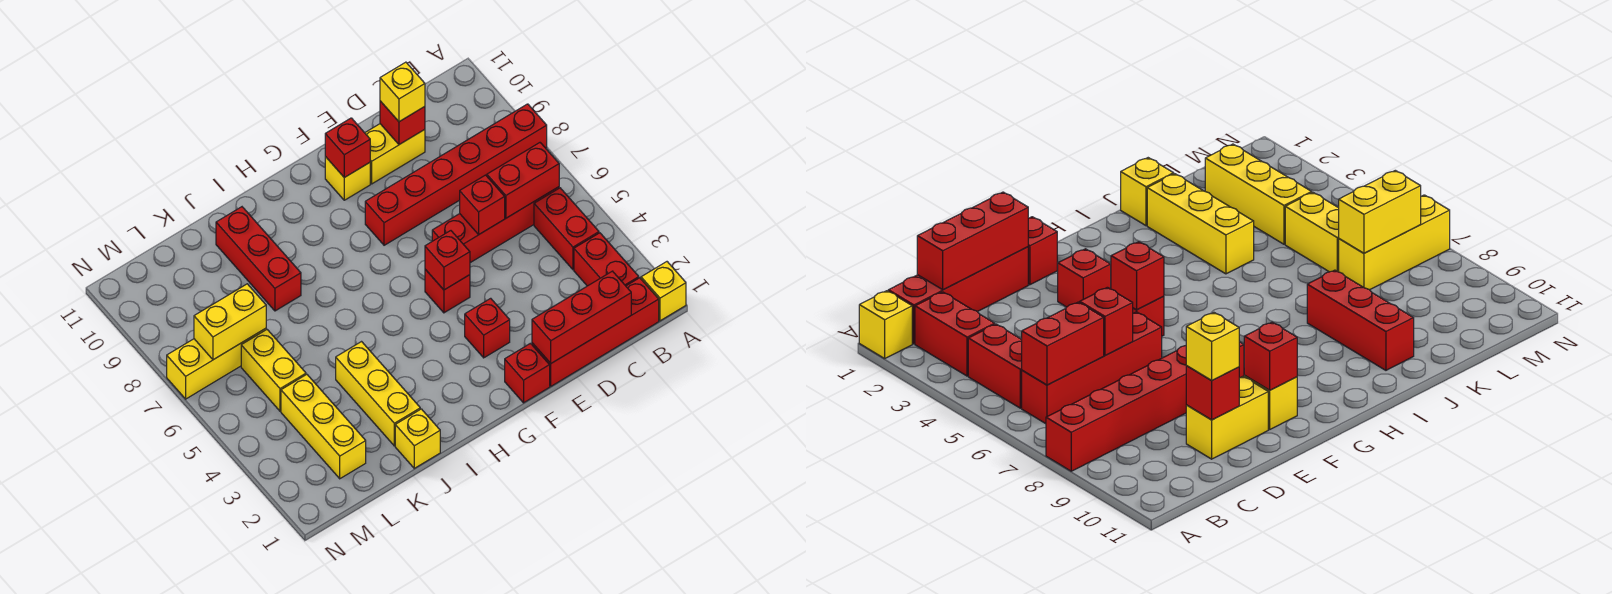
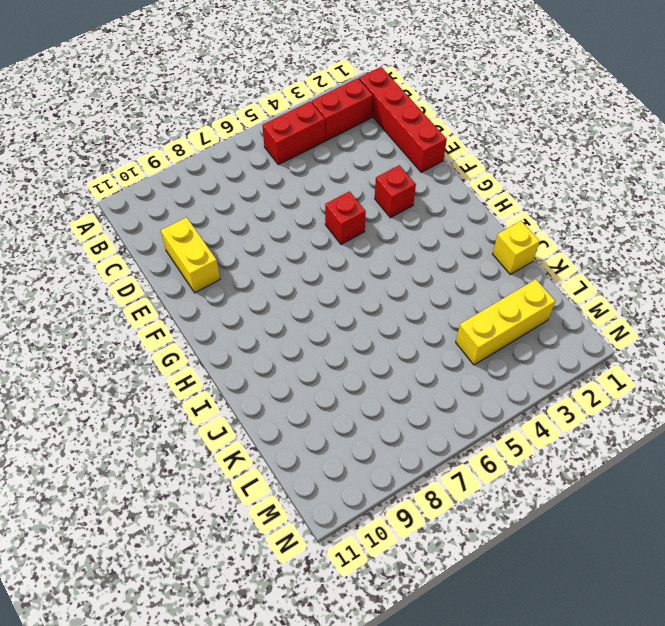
none -> yellow 1x1 brick [641,262,686,321]
none -> red 1x6 brick [365,104,547,245]
none -> red 1x4 brick [432,187,559,263]

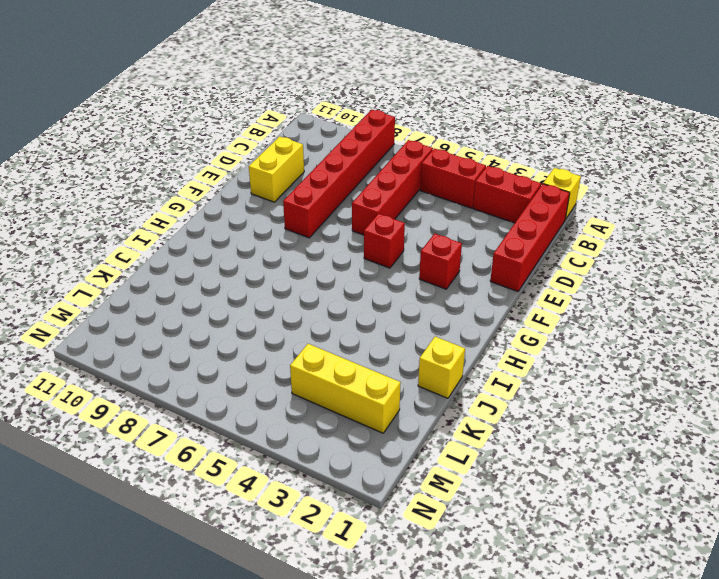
none -> red 1x1 brick [505,343,550,403]
none -> yellow 1x1 brick [325,157,370,200]
none -> yellow 1x3 brick [336,342,420,446]

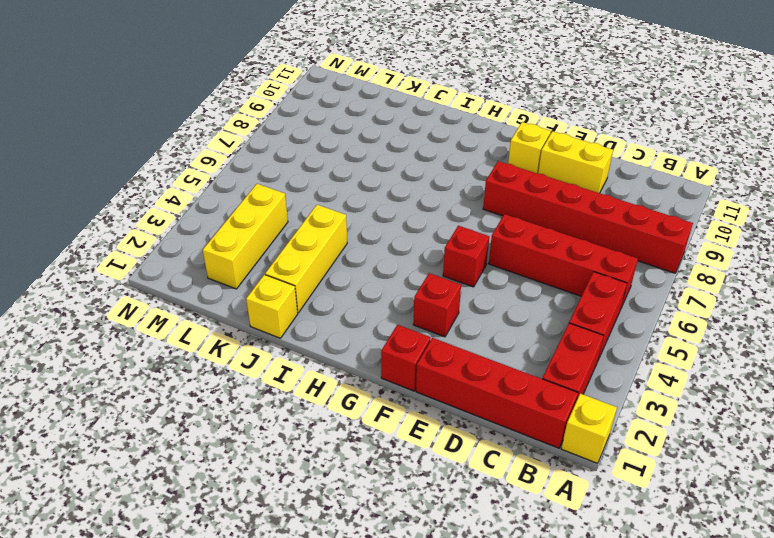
none -> red 1x3 brick [216,207,301,311]
none -> yellow 1x2 brick [241,329,306,411]
none -> yellow 1x3 brick [167,328,266,399]

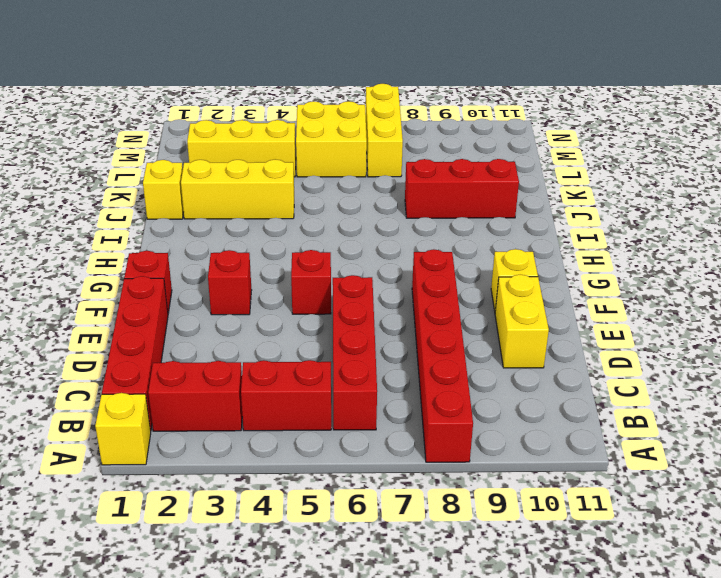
yellow 2x2 brick [296,101,367,177] -> yellow 1x2 brick [241,329,306,411]
none -> red 1x2 brick [487,143,559,218]
none -> red 1x3 brick [532,271,631,363]
none -> red 1x1 brick [460,175,505,234]

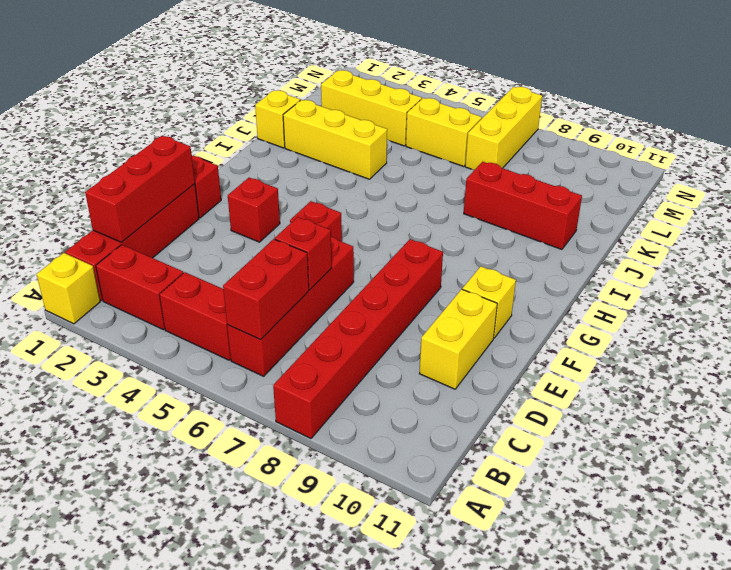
none -> red 1x1 brick [380,101,425,145]
none -> red 1x1 brick [425,231,470,290]
none -> red 1x1 brick [325,118,370,178]

